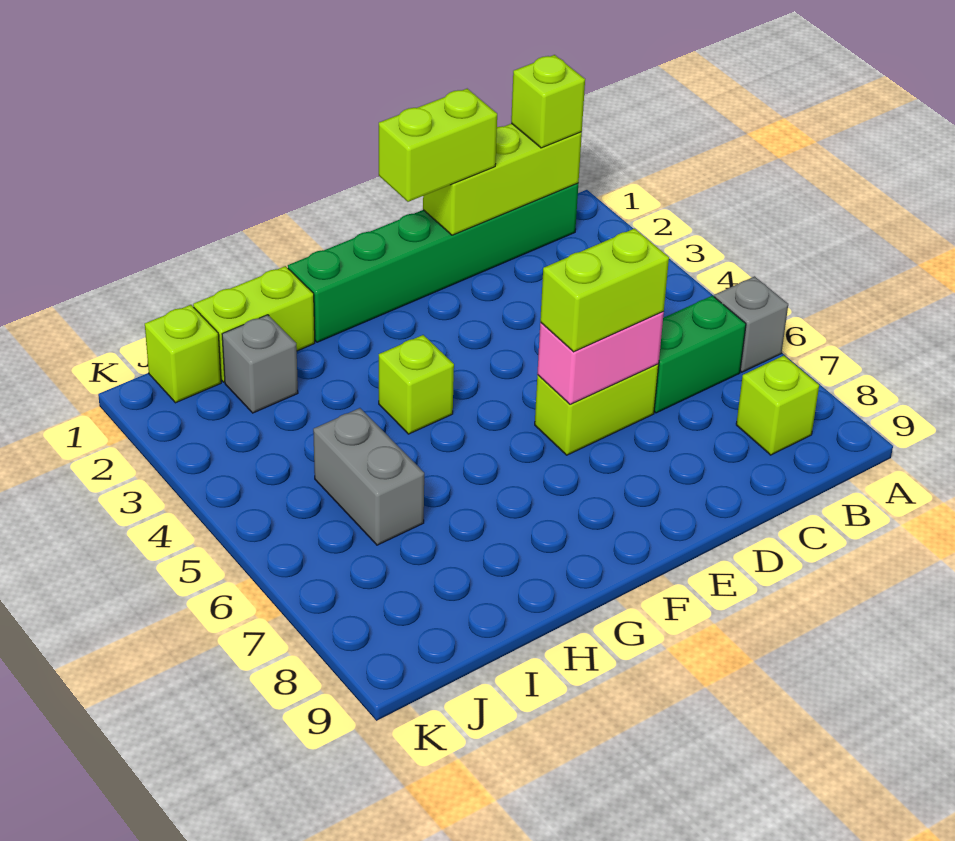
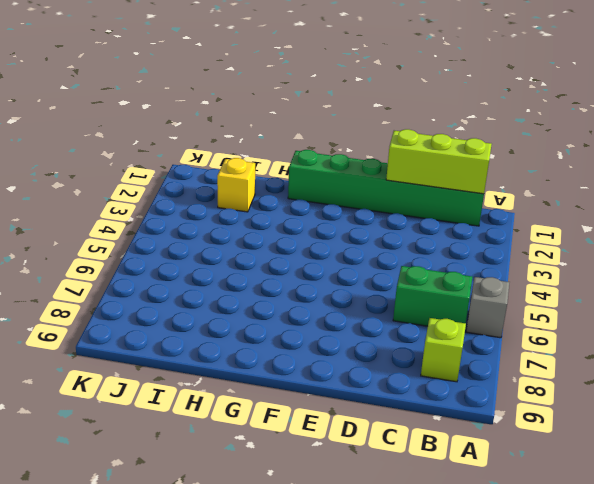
yellow 1x1 brick [217,158,255,212] -> grey 1x1 brick [222,315,298,413]
none -> lime 1x2 brick [535,364,659,455]
none -> lime 1x1 brick [379,335,454,434]
none -> lime 1x2 brick [193,266,315,382]

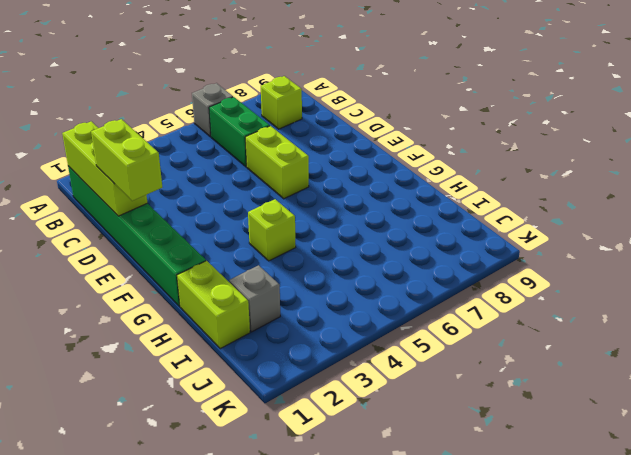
none -> grey 1x2 brick [313,408,424,545]
none -> lime 1x1 brick [145,305,221,403]
none -> pink 1x2 brick [537,311,664,404]

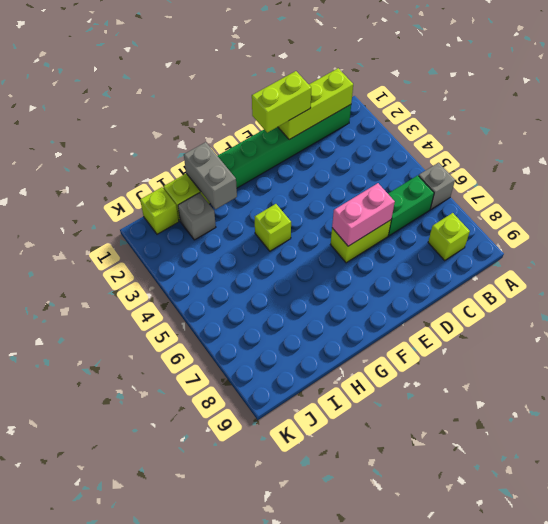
grey 1x2 brick [184,142,237,209] -> grey 1x2 brick moved to [313,408,424,545]
none -> lime 1x1 brick [511,55,585,148]
none -> lime 1x2 brick [540,229,669,352]

